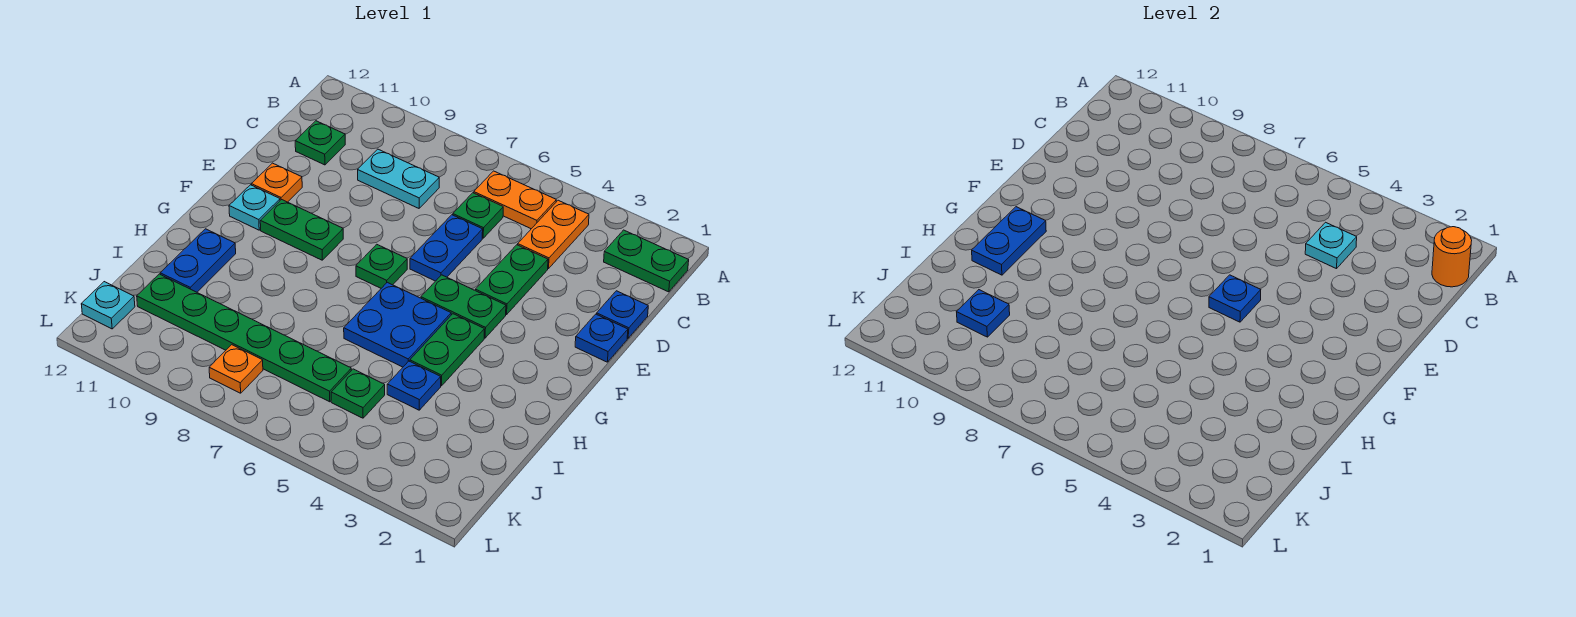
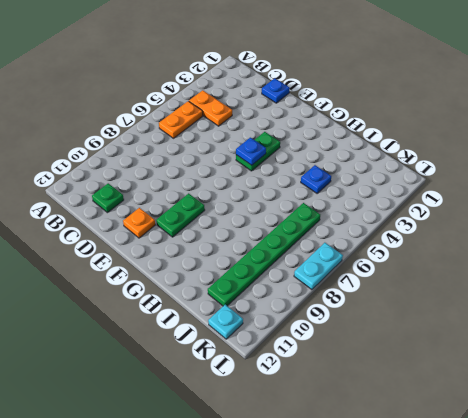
cyan 1x2 plate [294,243,343,290] -> cyan 1x2 plate moved to [358,149,439,208]
none -> green 1x2 plate [604,230,689,292]
none -> green 1x1 plate [453,193,503,238]
none -> green 1x2 plate [475,245,548,315]

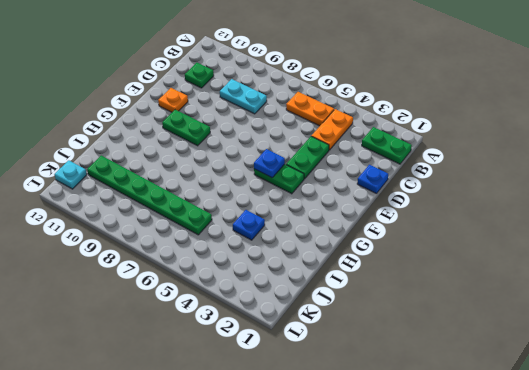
none -> green 1x1 plate [453,193,503,238]
none -> blue 1x2 plate [410,215,483,281]
none -> blue 1x1 plate [575,314,628,362]

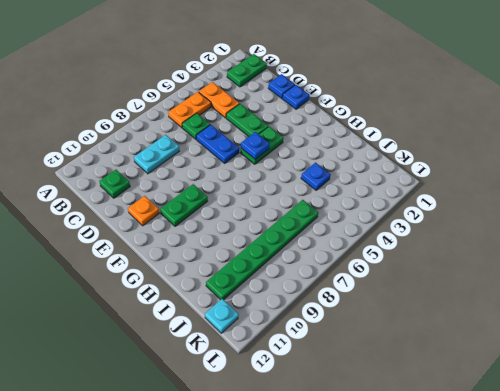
none -> green 1x1 plate [356,244,407,288]
none -> cyan 1x1 plate [229,185,280,230]
none -> green 1x2 plate [410,314,484,386]

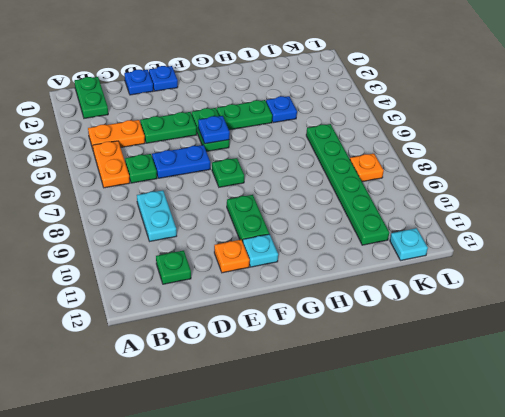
none -> blue 2x2 plate [344,282,451,367]
none -> blue 1x2 plate [160,229,236,292]
none -> green 1x1 plate [331,369,385,418]

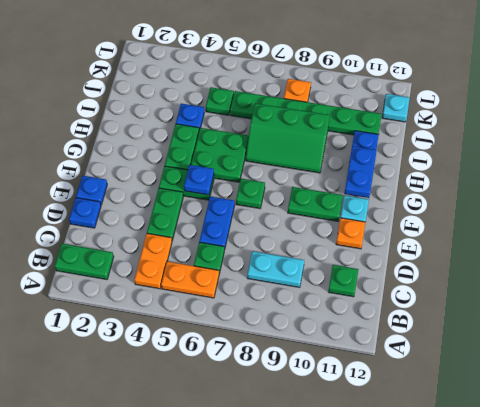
green 2x2 plate [191,128,249,182] -> blue 2x2 plate [344,282,451,367]
green 2x3 slope [246,103,330,173] -> none
none -> orange 1x1 round brick [1432,227,1472,287]
none -> cyan 1x1 plate [1305,222,1357,269]
none -> blue 1x1 plate [957,290,1010,337]

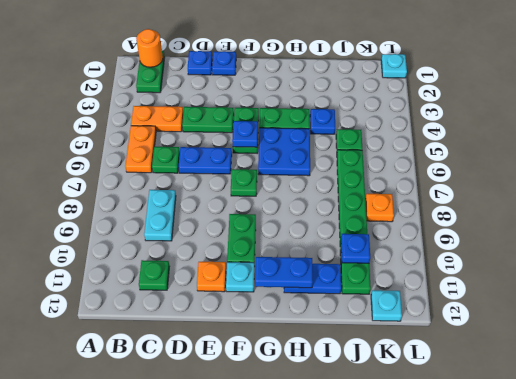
cyan 1x1 plate [381,54,407,78] -> cyan 1x1 plate moved to [1305,222,1357,269]

